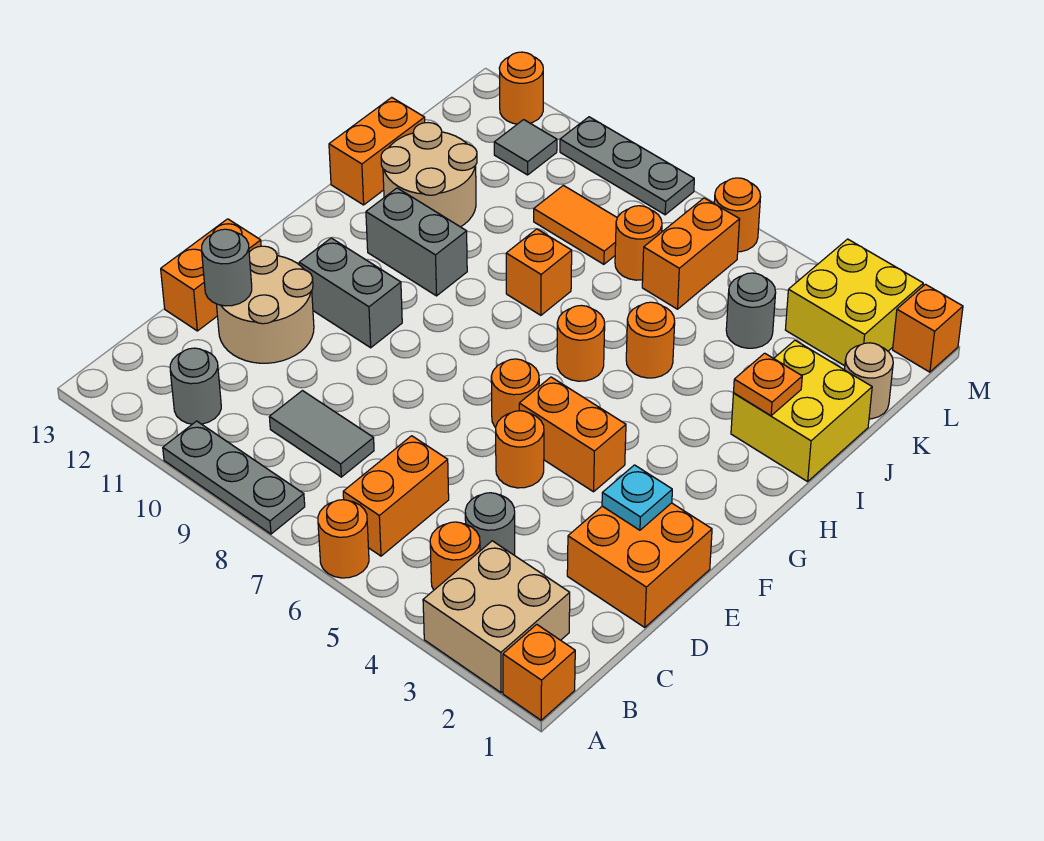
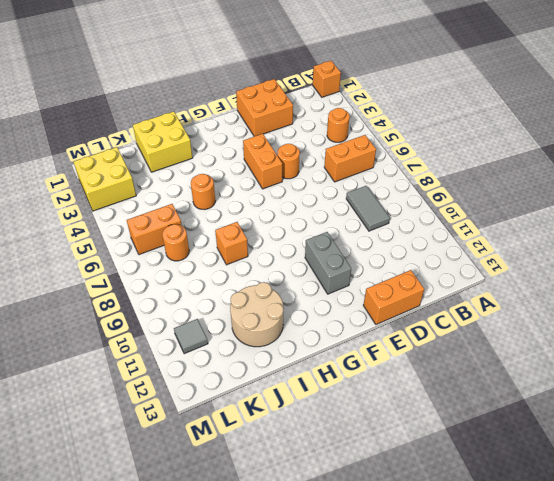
none -> tan 2x2 brick [423,541,570,693]
none -> orange 1x1 round brick [318,500,369,578]
none -> grey 1x3 plate [163,421,305,534]
none -> grey 1x1 round brick [170,348,221,424]

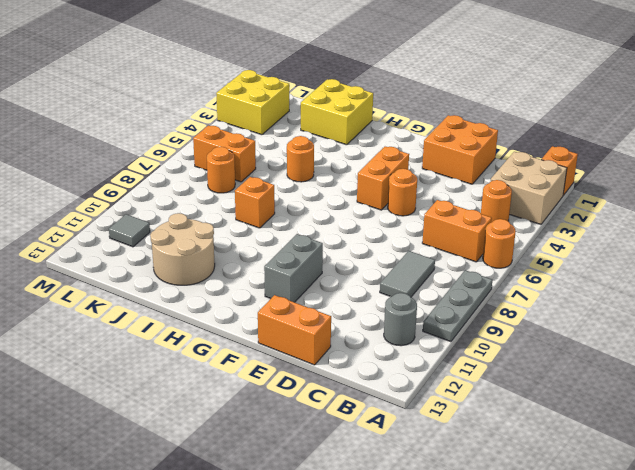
none -> grey 1x1 round brick [465,493,515,555]
none -> tan 2x2 round brick [217,246,314,363]
none -> orange 1x1 round brick [491,359,539,428]
none -> orange 1x1 round brick [557,305,605,381]

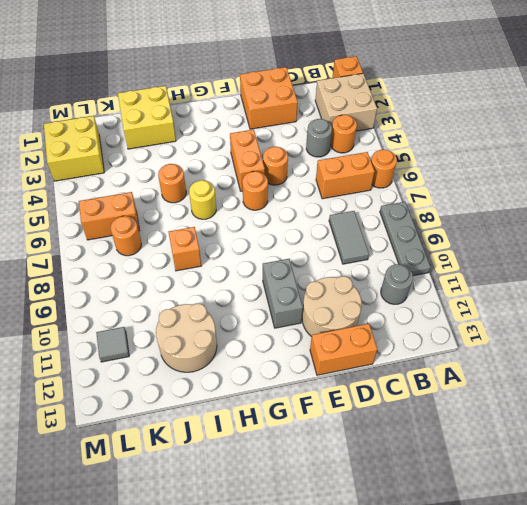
yellow 1x1 round brick [189,180,216,219] -> orange 1x1 round brick [557,305,605,381]
none -> grey 1x2 brick [366,188,467,296]
none -> orange 1x2 brick [329,97,425,205]
none -> tan 1x1 round brick [845,343,893,419]
none -> grey 1x1 round brick [726,273,776,348]

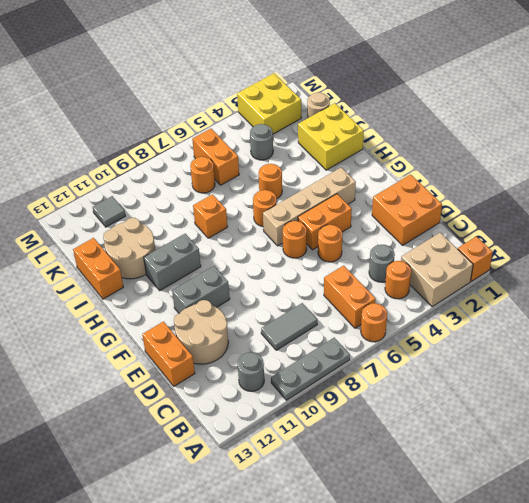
tan 1x4 brick [263,168,356,246] -> none
none -> orange 1x2 tile [534,185,617,264]
none -> orange 1x1 brick [893,284,963,372]
none -> orange 1x1 round brick [714,178,761,252]
none -> grey 1x3 plate [560,117,694,215]

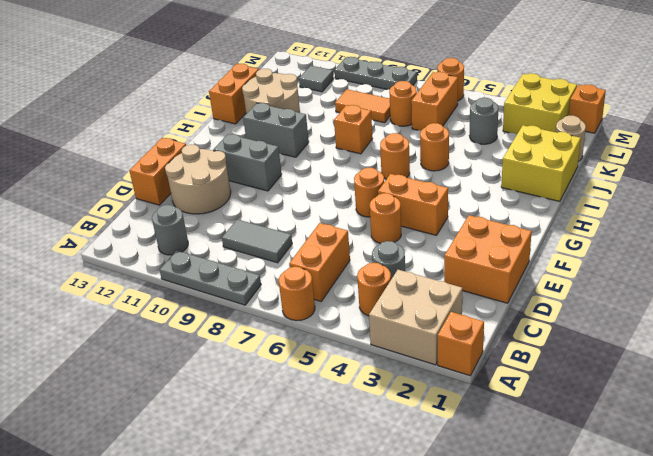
none -> orange 1x1 round brick [499,52,543,124]
none -> grey 1x1 round brick [202,229,252,306]
none -> cyan 1x1 plate [602,465,672,530]
none -> orange 1x1 plate [734,353,802,416]

